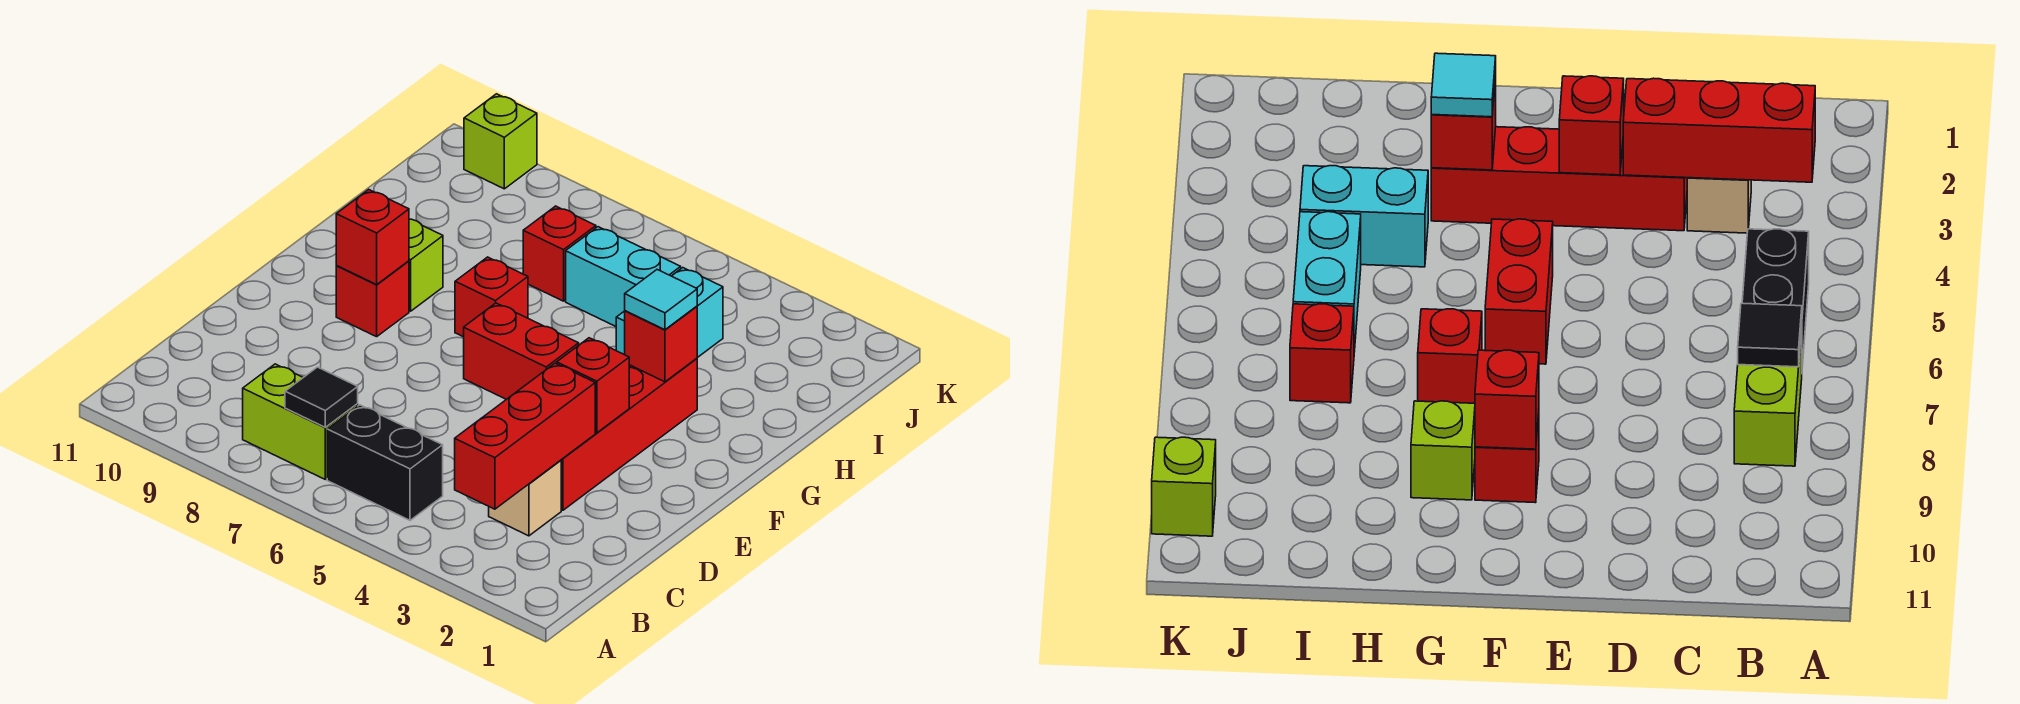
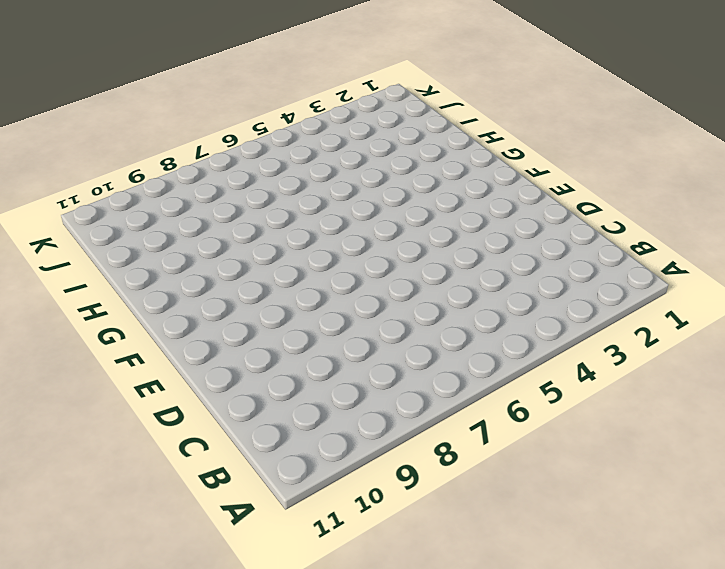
none -> black 1x2 brick [327,405,443,520]
none -> lime 1x2 brick [243,364,358,479]
none -> tan 1x1 brick [489,460,561,536]

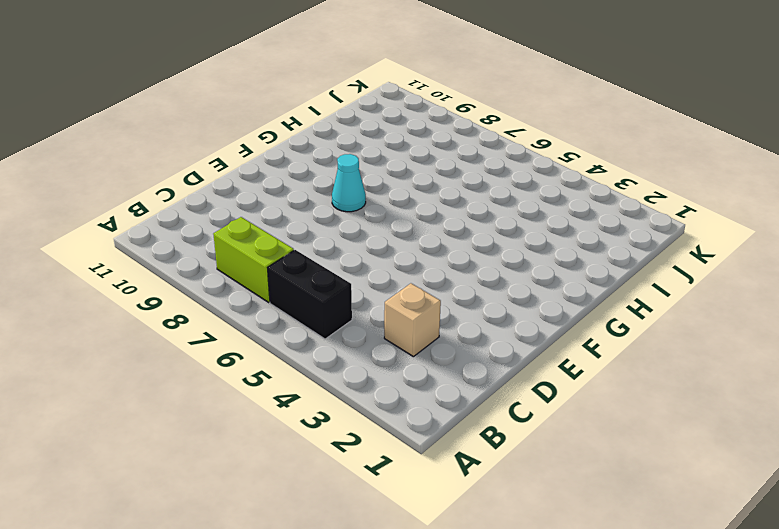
cyan 1x1 cone [332,154,366,212] -> none
none -> red 1x4 brick [561,358,697,510]
none -> red 1x2 brick [464,303,579,399]
none -> red 1x1 brick [336,261,409,337]

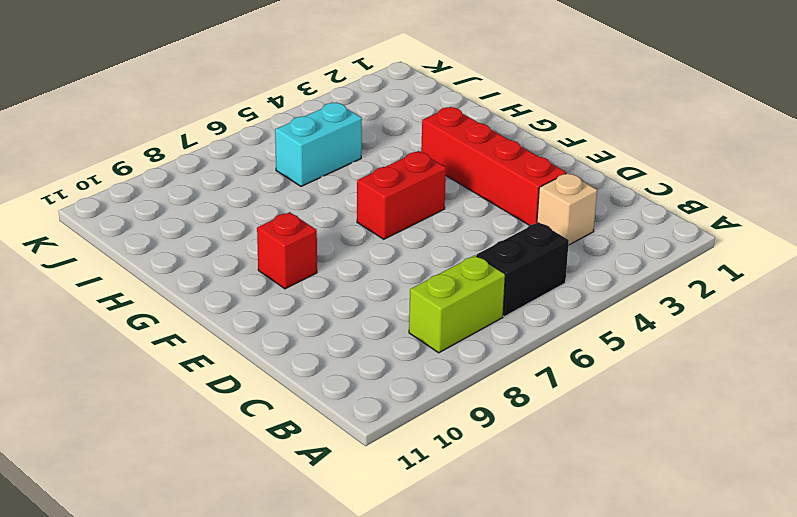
none -> red 1x1 brick [455,257,528,337]
none -> lime 1x1 brick [409,219,443,311]
none -> cyan 1x2 brick [616,268,723,358]

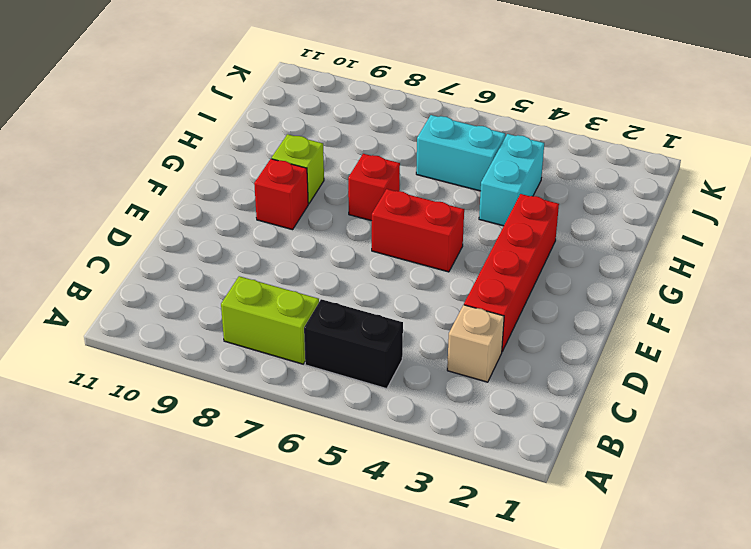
none -> red 1x1 brick [523,206,596,301]
none -> lime 1x1 brick [464,94,537,189]
none -> red 1x3 brick [455,363,595,509]

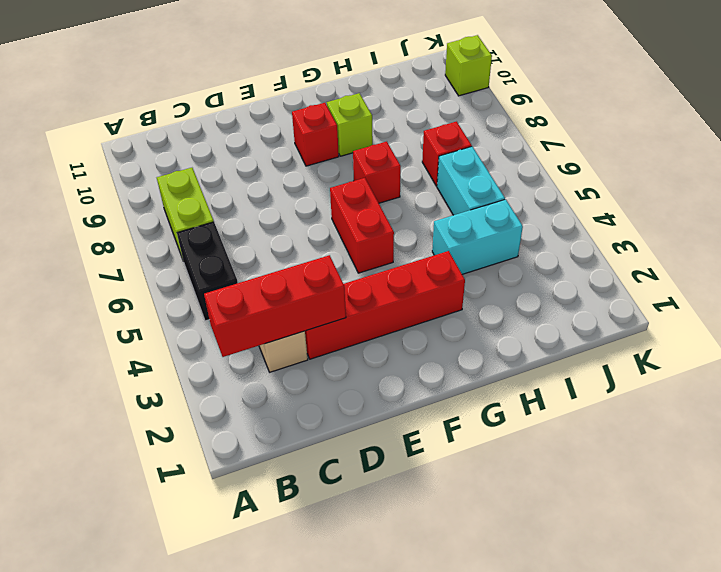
none -> black 1x1 tile [285,367,358,427]
none -> red 1x1 brick [557,338,629,433]
none -> red 1x1 brick [336,190,409,285]

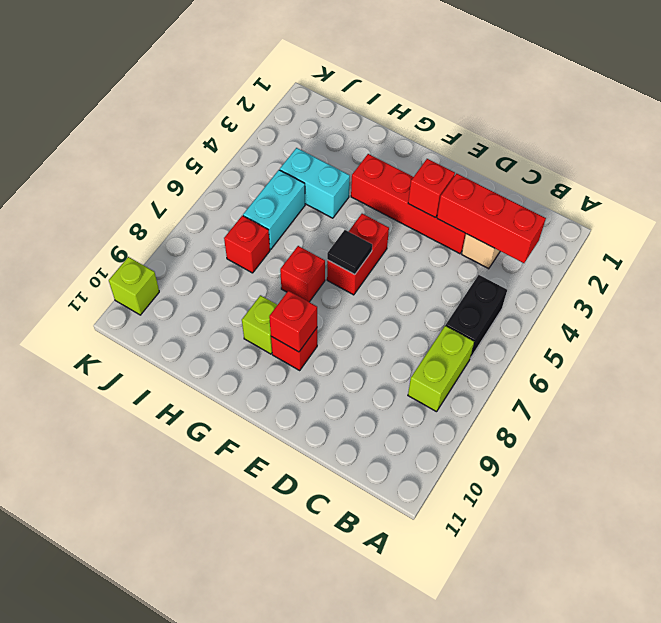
black 1x1 tile [327,230,372,275] -> black 1x1 tile moved to [285,367,358,427]
none -> red 1x1 brick [625,306,697,382]
none -> cyan 1x1 tile [625,270,697,330]

